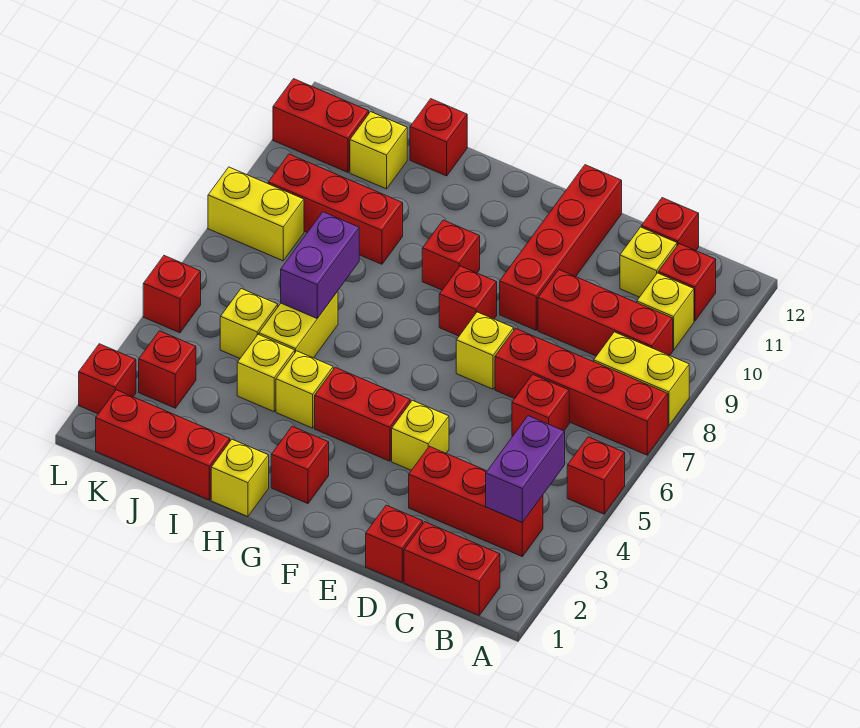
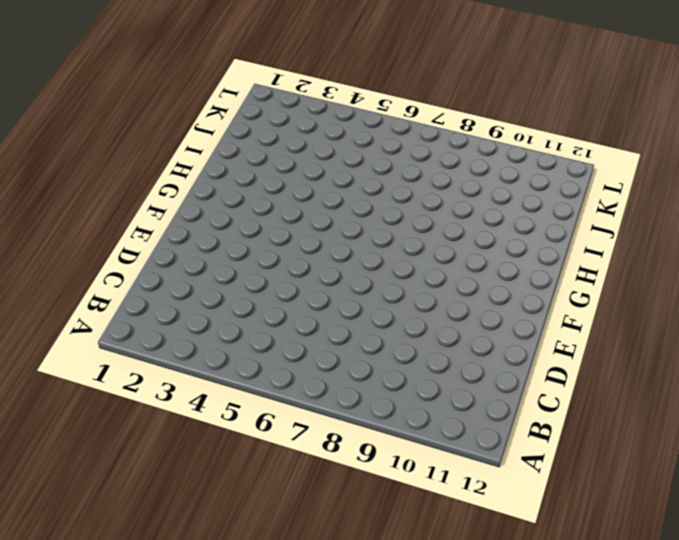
none -> red 1x1 brick [567,437,625,514]
none -> red 1x4 brick [495,329,668,455]
none -> yellow 1x2 brick [594,332,689,426]
none -> red 1x2 brick [404,522,500,615]

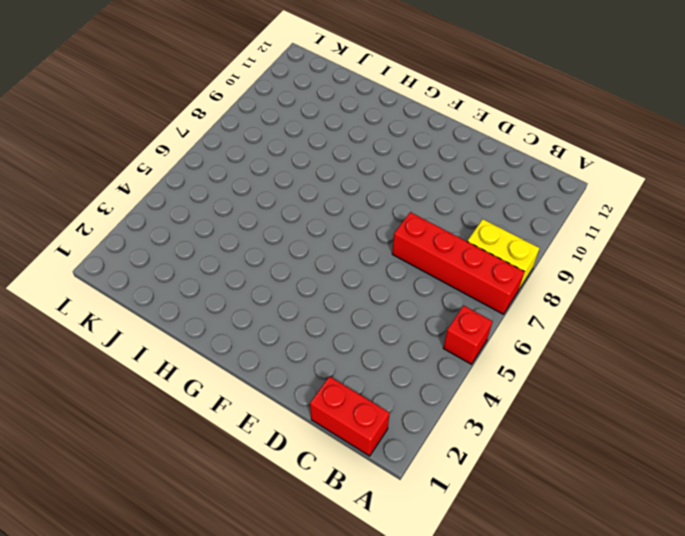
none -> red 1x3 brick [409,446,543,556]
none -> red 1x3 brick [538,270,673,356]
none -> yellow 1x1 brick [637,273,694,350]
none -> red 1x1 brick [658,244,716,321]

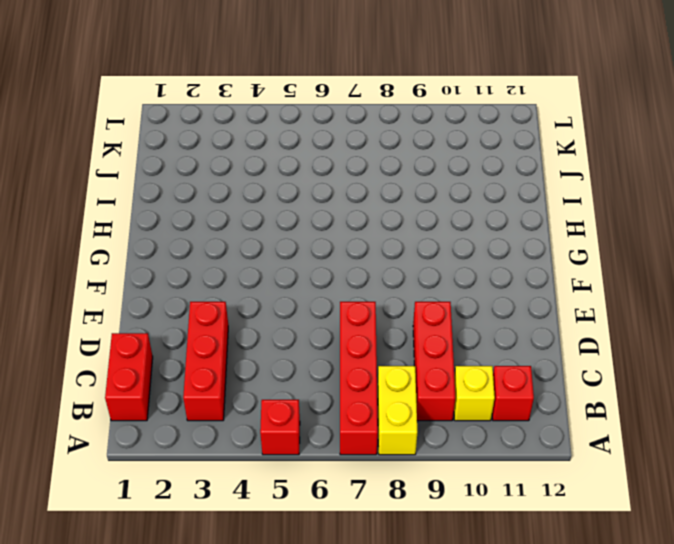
none -> red 1x1 brick [512,374,569,436]
none -> yellow 1x1 brick [620,227,677,297]
none -> red 1x1 brick [641,198,699,251]
none -> red 1x1 brick [366,505,423,582]

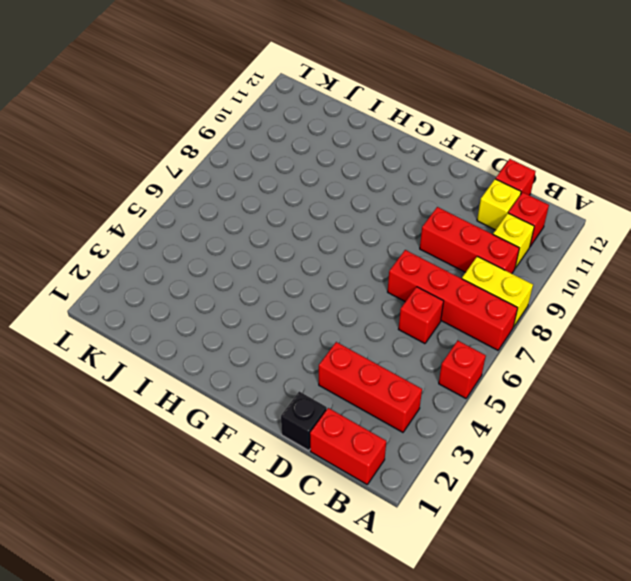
black 1x1 brick [281,391,327,451] -> red 1x1 brick [366,505,423,582]
none -> yellow 1x1 brick [392,400,449,470]
none -> yellow 1x1 brick [456,312,514,389]
none -> red 1x4 brick [500,165,622,330]
none -> red 1x2 brick [315,367,410,461]

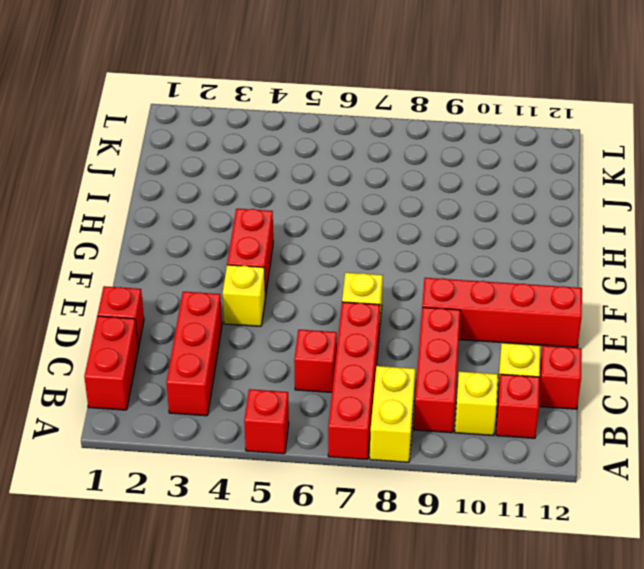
none -> red 1x1 brick [439,266,497,336]
none -> red 1x1 brick [271,426,329,504]
none -> red 1x1 brick [422,220,480,290]
none -> yellow 1x1 brick [211,439,269,517]

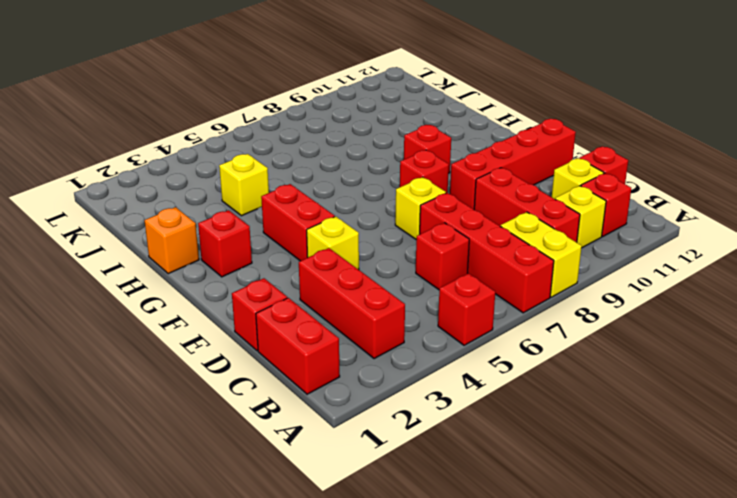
orange 1x1 brick [144,207,199,274] -> yellow 1x1 brick [211,439,269,517]
none -> yellow 1x1 brick [276,351,333,428]
none -> red 1x3 brick [96,390,230,500]
none -> yellow 1x2 brick [259,291,338,358]
none -> red 1x3 brick [268,154,403,264]

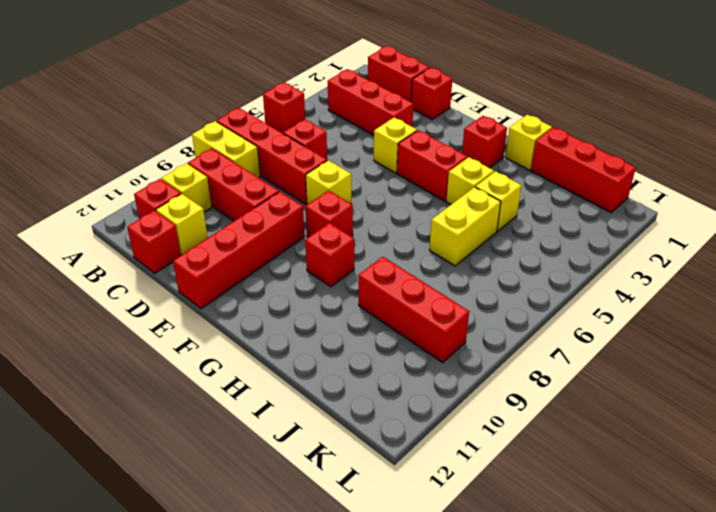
none -> red 1x1 brick [410,99,467,176]
none -> yellow 1x1 brick [220,289,278,358]
none -> yellow 1x1 brick [350,112,407,189]
none -> red 1x1 brick [139,331,196,408]

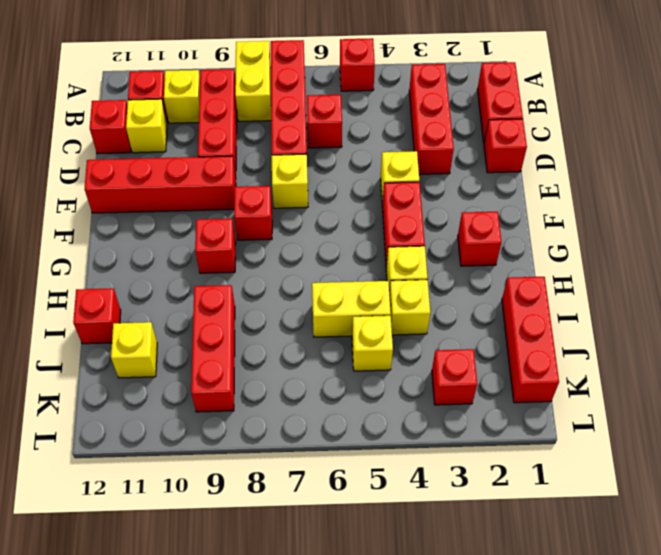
none -> yellow 1x1 brick [211,439,269,517]
none -> yellow 1x2 brick [208,167,304,261]
none -> red 1x2 brick [273,79,369,172]
none -> red 1x1 brick [79,344,136,414]

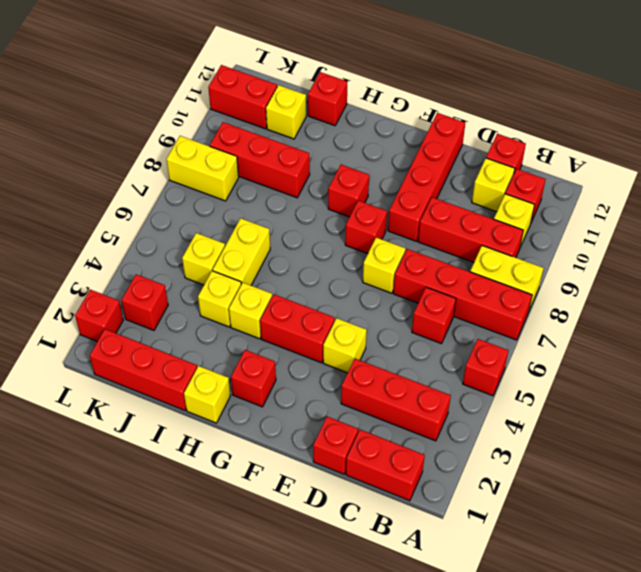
none -> red 1x1 brick [143,256,201,333]
none -> purple 1x2 brick [486,416,565,522]
none -> purple 1x2 brick [281,212,359,318]

